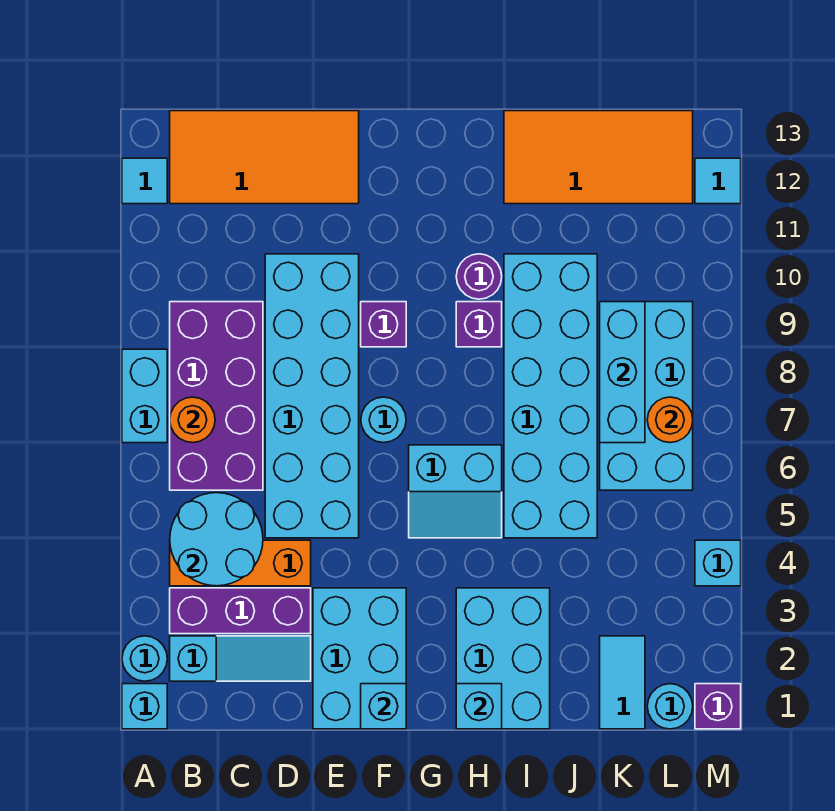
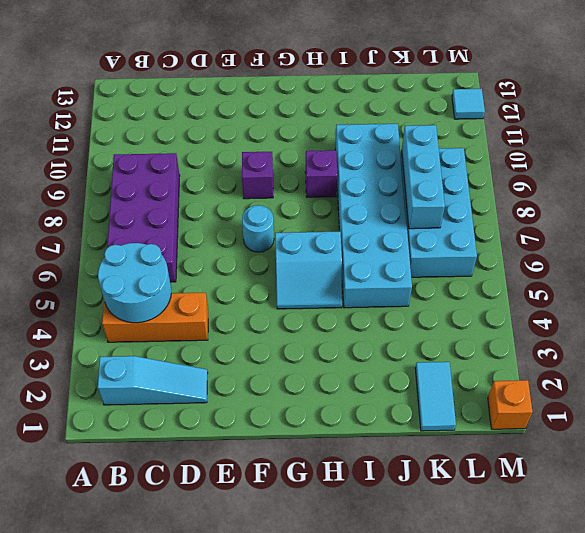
orange 1x1 brick [488,380,533,429] -> purple 1x1 brick [695,684,741,729]
none -> cyan 1x1 brick [122,684,167,729]
none -> cyan 1x1 round brick [122,636,167,681]
none -> cyan 1x2 brick [122,349,167,443]
none -> cyan 1x1 tile [122,158,167,204]

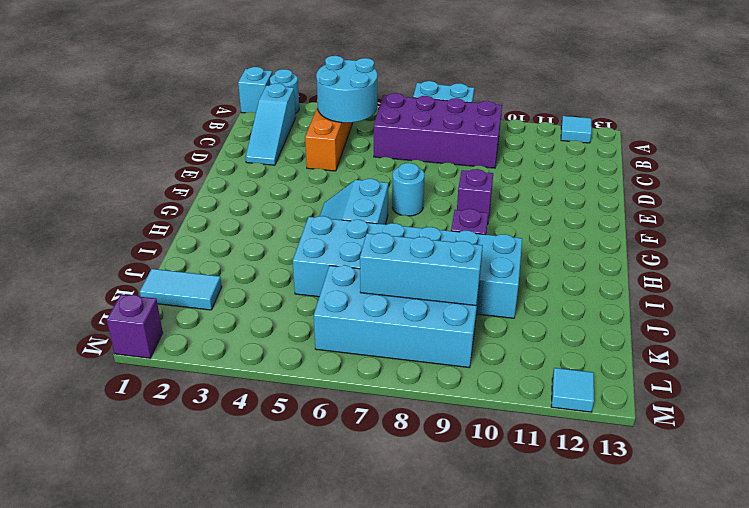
none -> purple 1x3 brick [170,588,311,634]
none -> orange 2x4 tile [170,111,359,204]
none -> cyan 2x6 brick [265,254,359,538]
none -> cyan 2x3 brick [313,588,406,729]

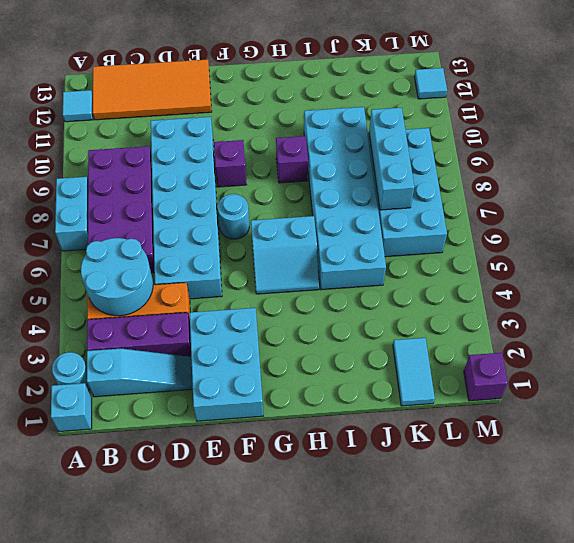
none -> cyan 2x3 brick [456,588,550,729]
none -> purple 1x1 round brick [456,254,502,299]
none -> orange 2x4 tile [504,111,693,204]
none -> cyan 1x1 round brick [647,684,693,729]

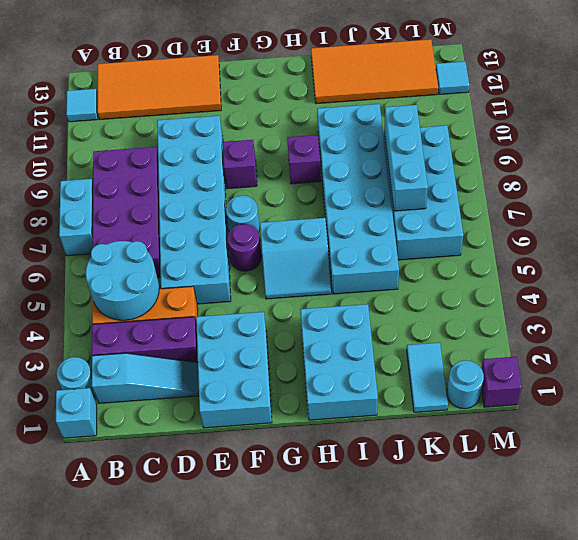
purple 1x1 round brick [227,224,262,271] -> purple 1x1 round brick moved to [456,254,502,299]
none -> cyan 1x1 brick [695,540,741,586]
none -> orange 1x1 round brick [170,397,215,443]
none -> cyan 1x1 brick [361,684,406,729]
none -> cyan 1x1 brick [456,684,502,729]

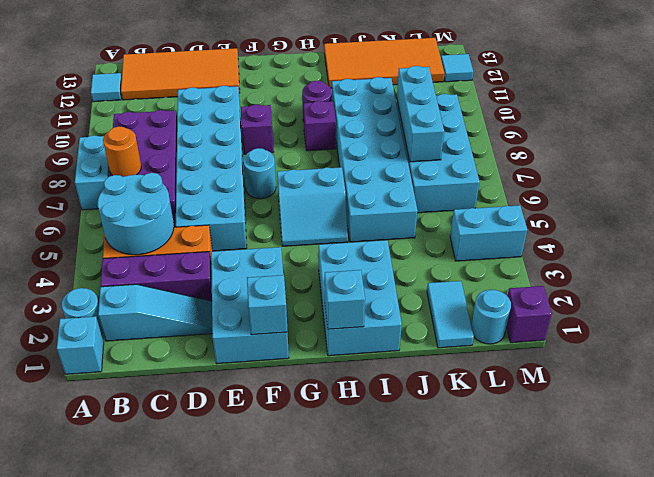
cyan 1x2 brick [450,205,527,261] -> cyan 1x1 brick [695,540,741,586]
none -> orange 1x1 round brick [647,397,693,443]

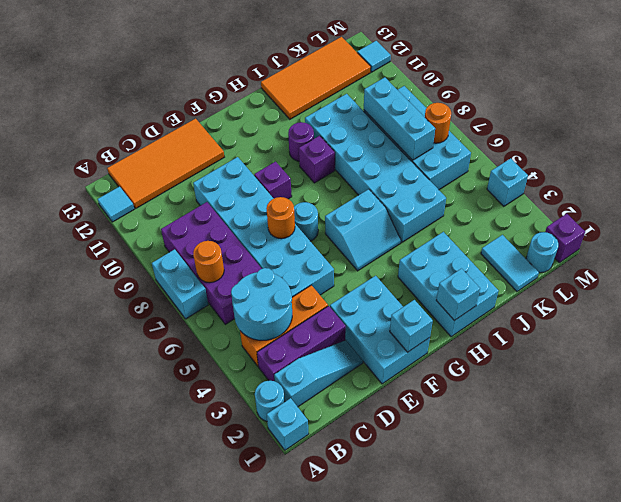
orange 1x1 round brick [266,197,295,239] -> none

